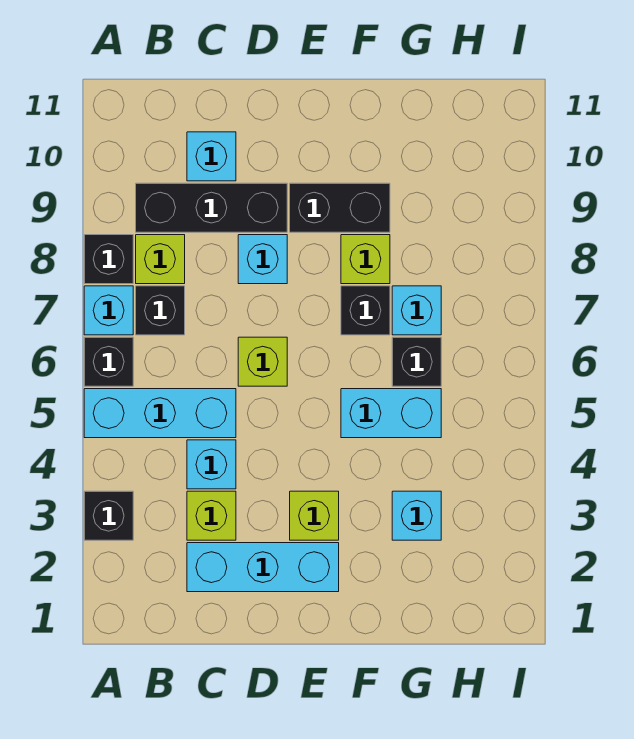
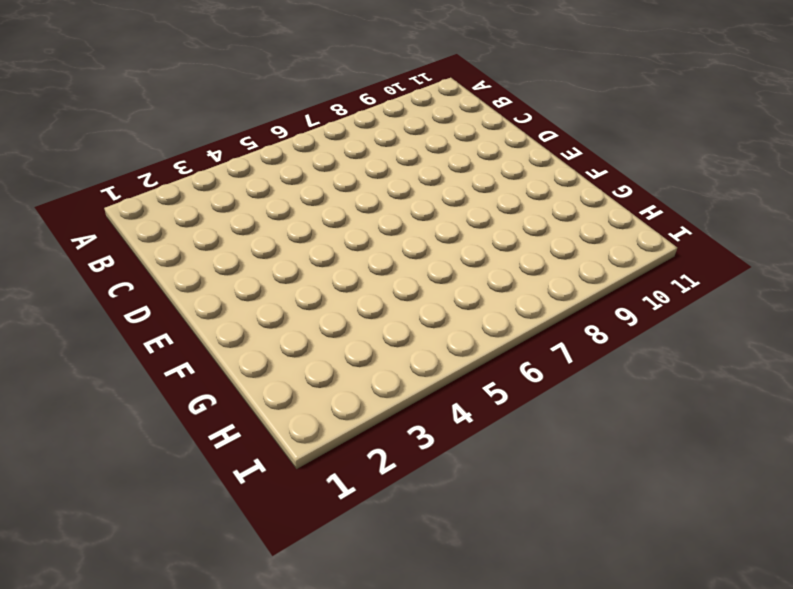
none -> black 1x1 brick [84,491,133,540]
none -> cyan 1x3 brick [84,389,236,438]
none -> black 1x1 brick [84,337,133,386]

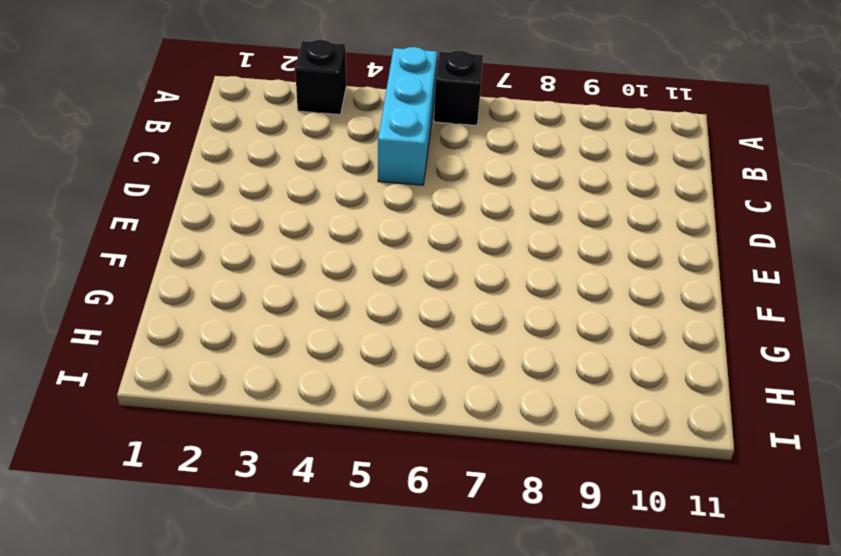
none -> cyan 1x1 brick [84,286,133,335]
none -> black 1x1 brick [84,235,133,284]
none -> black 1x1 brick [136,286,185,335]

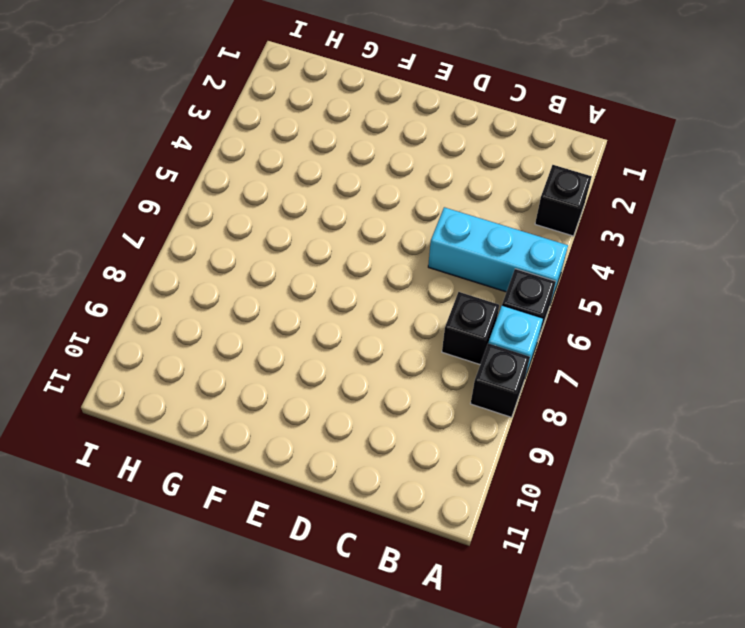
none -> lime 1x1 brick [136,235,185,284]
none -> black 1x3 brick [136,183,287,232]
none -> cyan 1x3 brick [187,543,339,592]

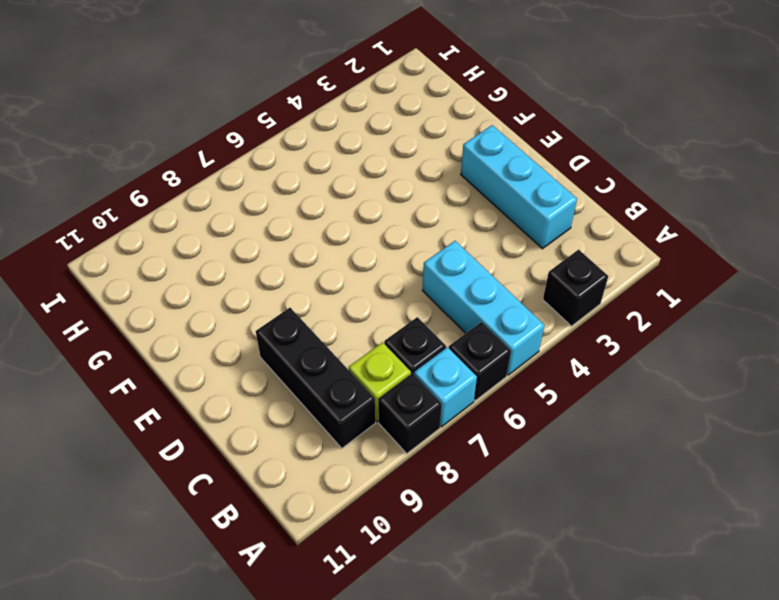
none -> lime 1x1 brick [187,491,236,540]
none -> cyan 1x1 brick [187,440,236,489]
none -> cyan 1x1 brick [187,132,236,181]

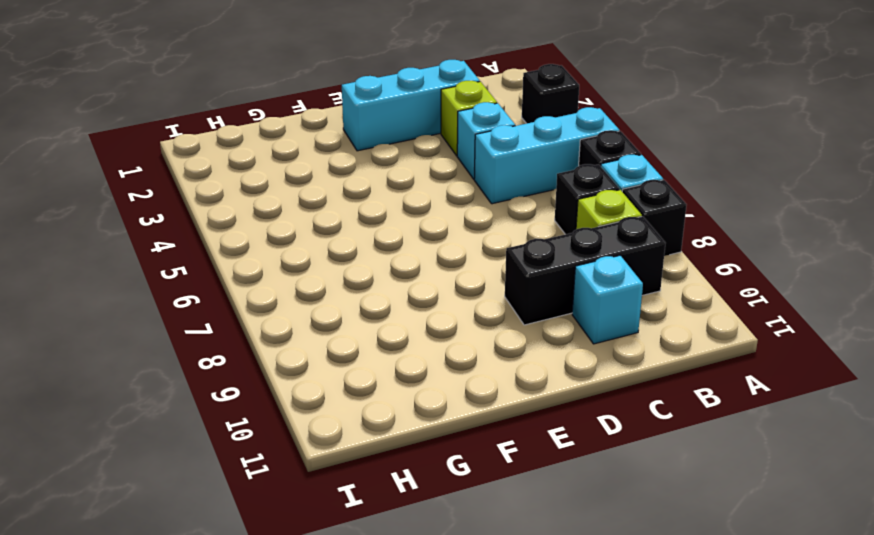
none -> lime 1x1 brick [238,337,287,386]
none -> cyan 1x1 brick [238,235,287,284]
none -> lime 1x1 brick [290,491,339,540]

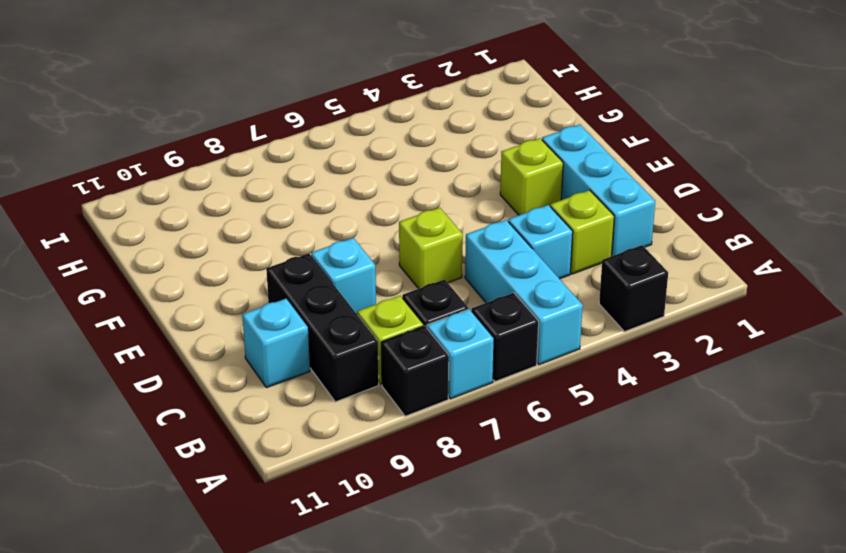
none -> black 1x2 brick [290,183,390,232]
none -> cyan 1x2 brick [341,389,441,438]
none -> black 1x1 brick [341,286,390,335]

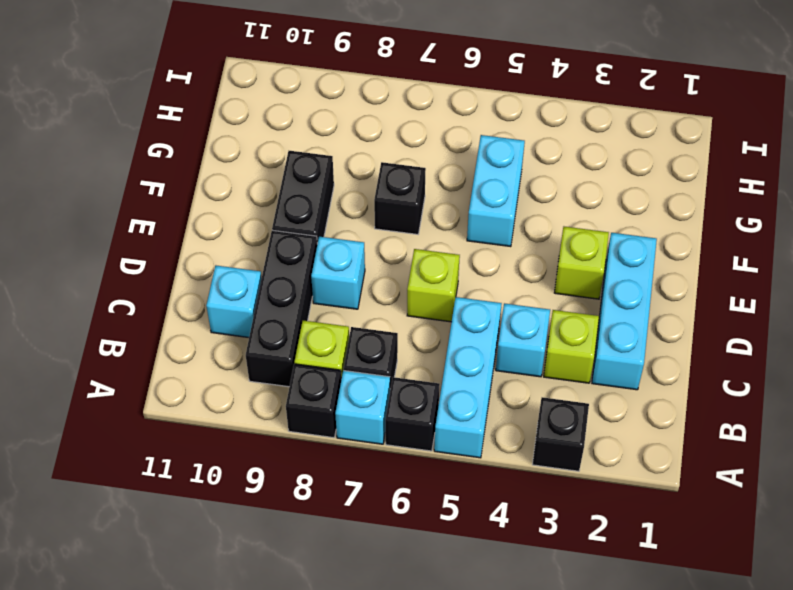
none -> lime 1x1 brick [341,235,390,284]
none -> cyan 1x1 brick [392,491,441,540]
none -> black 1x1 brick [392,337,441,386]

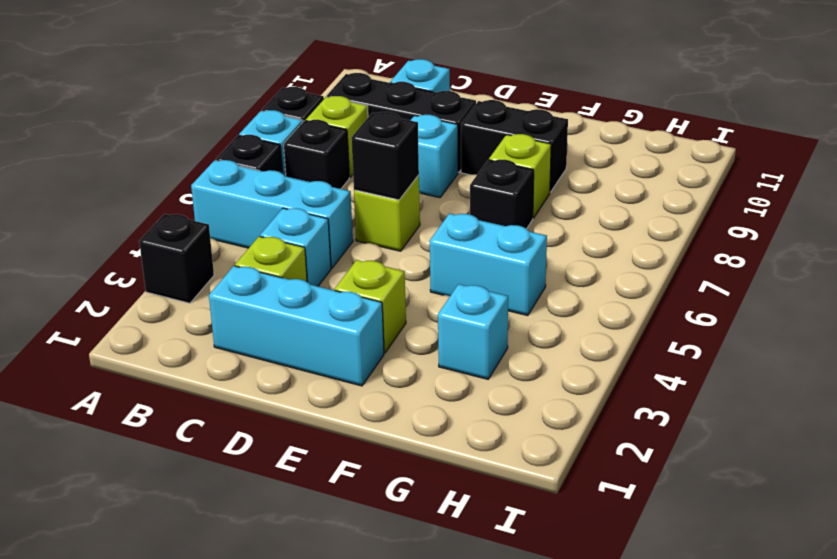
black 1x1 brick [351,112,419,200] -> black 1x1 brick moved to [392,337,441,386]
none -> cyan 1x1 brick [392,286,441,335]

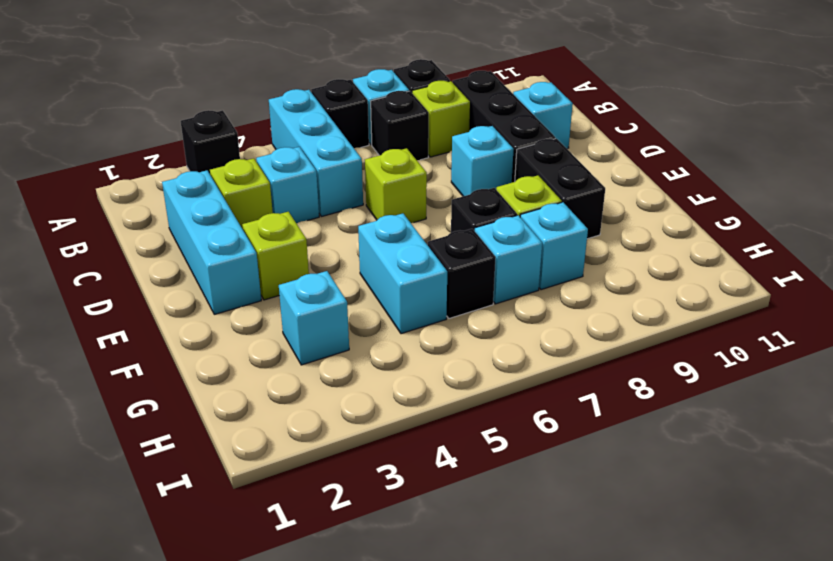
cyan 1x1 brick [520,202,588,290] -> none

